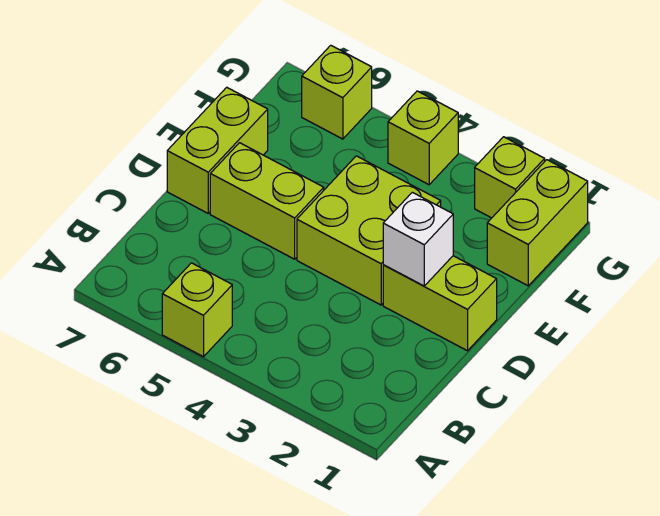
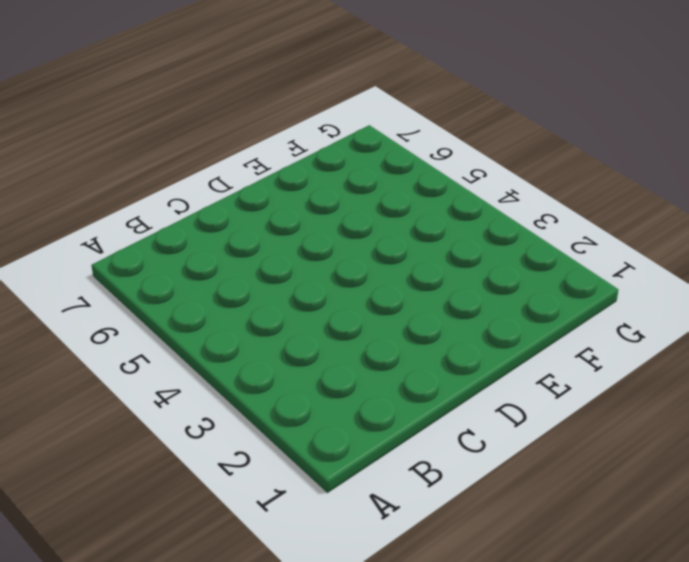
none -> lime 1x1 brick [162,263,232,357]
none -> lime 1x2 brick [383,256,497,351]

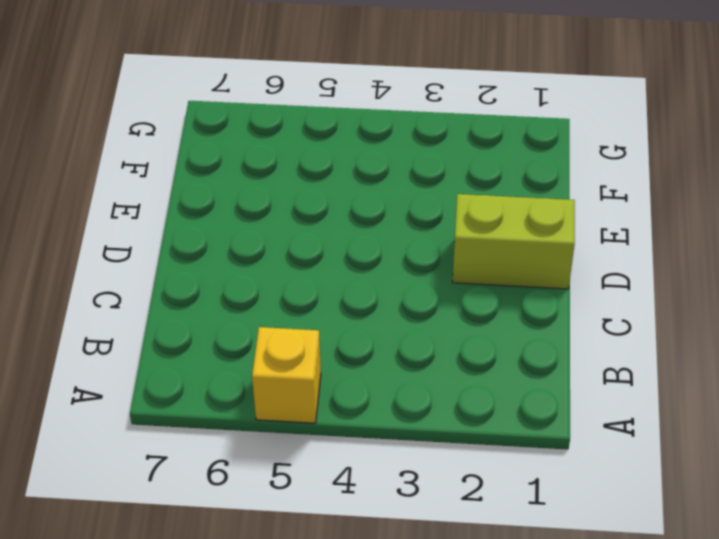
yellow 1x1 brick [252,327,321,423] -> lime 1x1 brick [162,263,232,357]
none -> lime 2x2 brick [297,156,441,305]
none -> lime 1x2 brick [210,143,324,259]

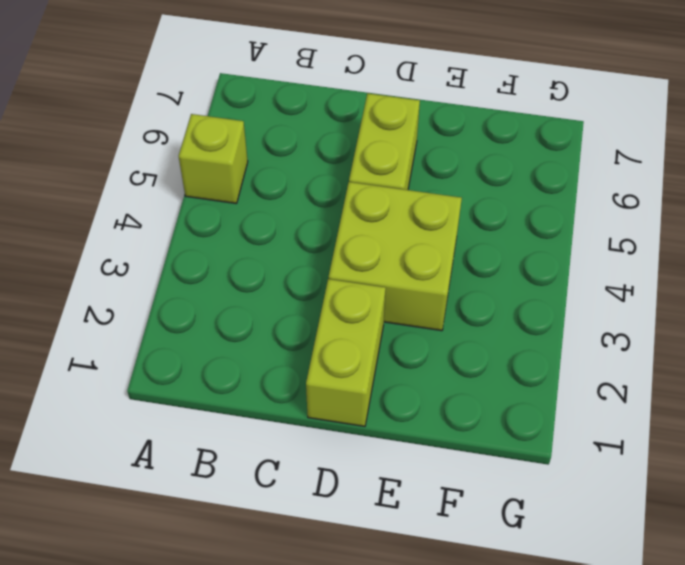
none -> lime 1x2 brick [167,87,268,213]
none -> lime 1x2 brick [487,160,588,286]

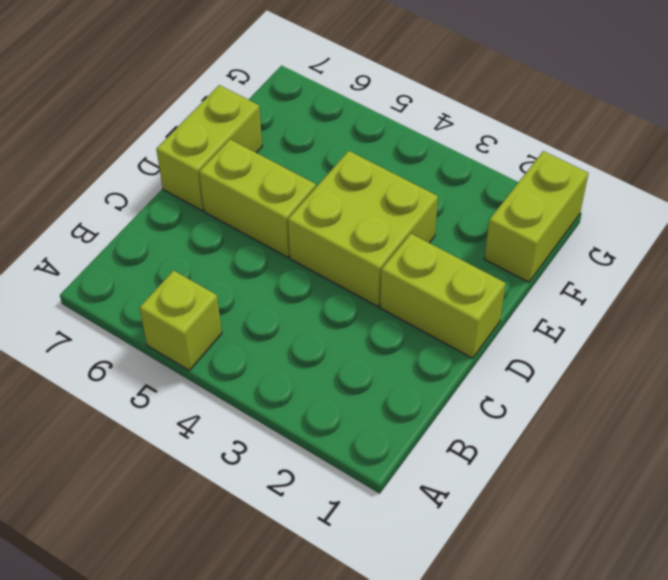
none -> lime 1x1 brick [475,137,545,218]
none -> lime 1x1 brick [388,91,458,185]

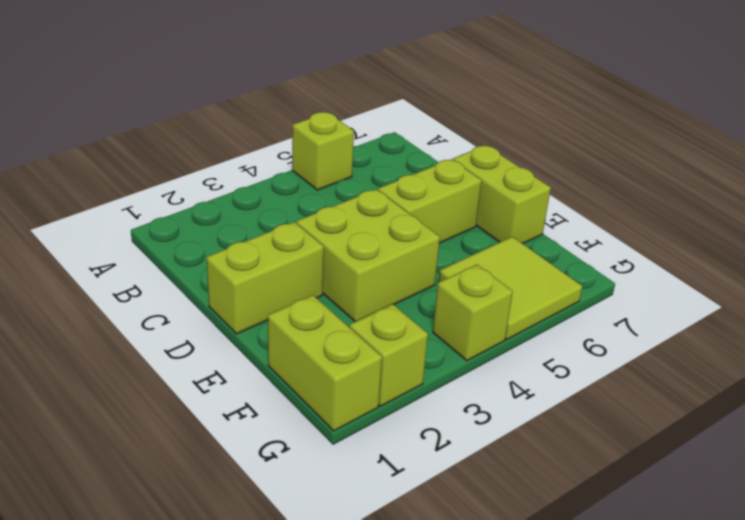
lime 2x2 tile [439,237,582,340] -> lime 1x1 brick [302,45,372,139]
none -> white 1x1 brick [383,192,453,286]

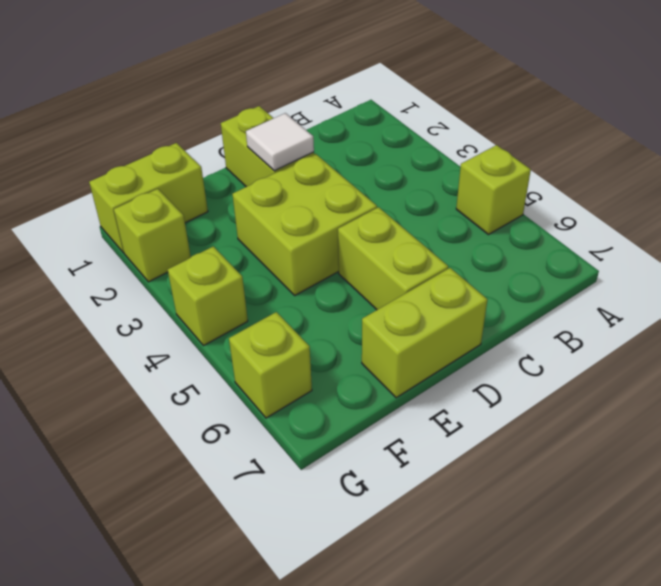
white 1x1 tile [246,113,314,171] -> white 1x1 brick [383,192,453,286]

